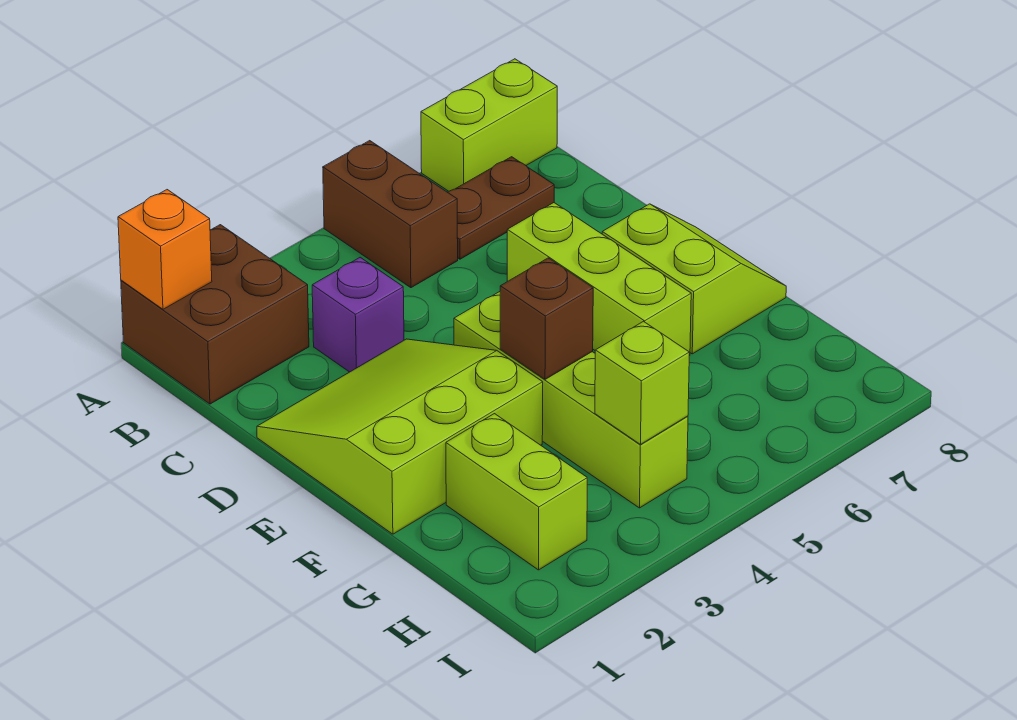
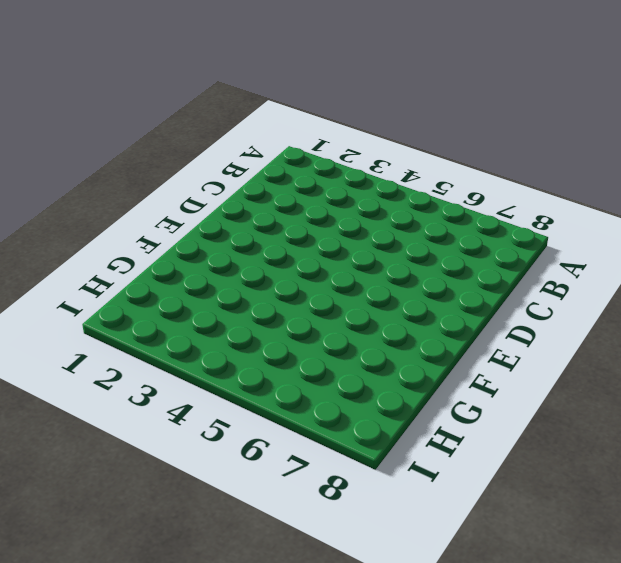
none -> brown 2x2 brick [121,225,309,404]
none -> brown 1x2 brick [323,141,458,288]
none -> lime 1x2 brick [421,59,557,191]

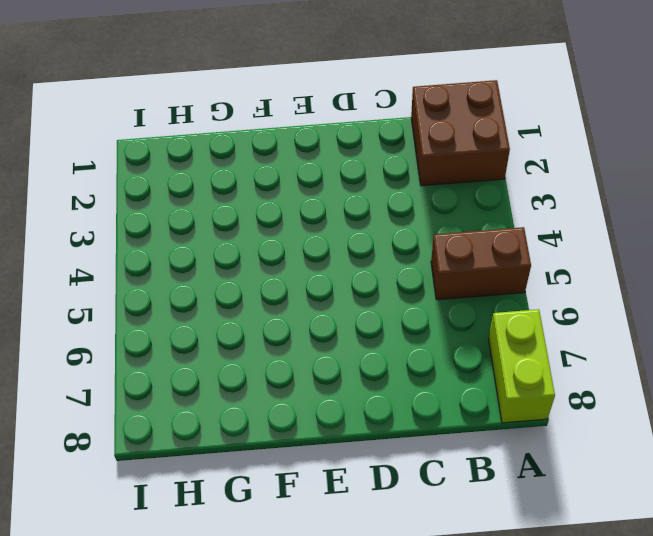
none -> brown 1x2 plate [448,157,554,259]
none -> purple 1x1 brick [312,257,404,372]
none -> lime 3x3 slope [257,339,543,534]

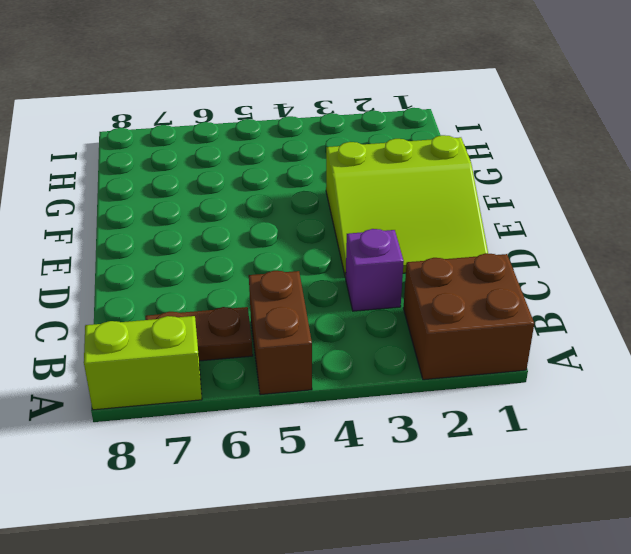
none -> lime 1x3 brick [507,203,691,356]
none -> lime 1x4 brick [454,292,688,508]
none -> lime 2x2 slope [602,204,786,354]

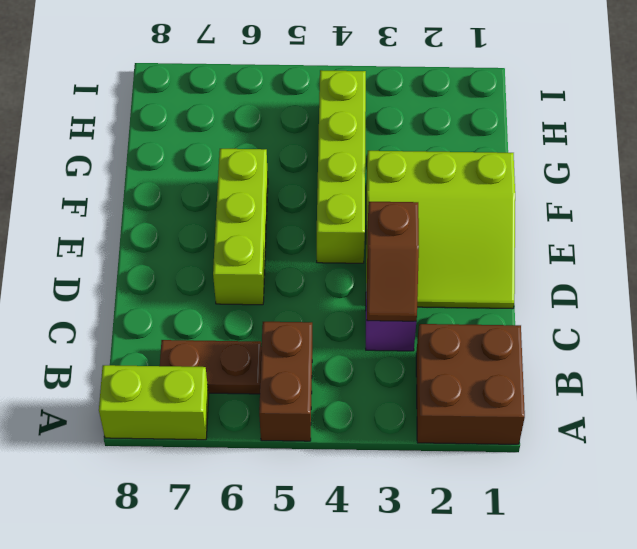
brown 1x2 slope [367,202,419,321] -> none
none -> lime 2x2 slope [602,204,786,354]
none -> lime 1x2 brick [446,414,587,570]
none -> orange 1x1 brick [118,190,212,309]

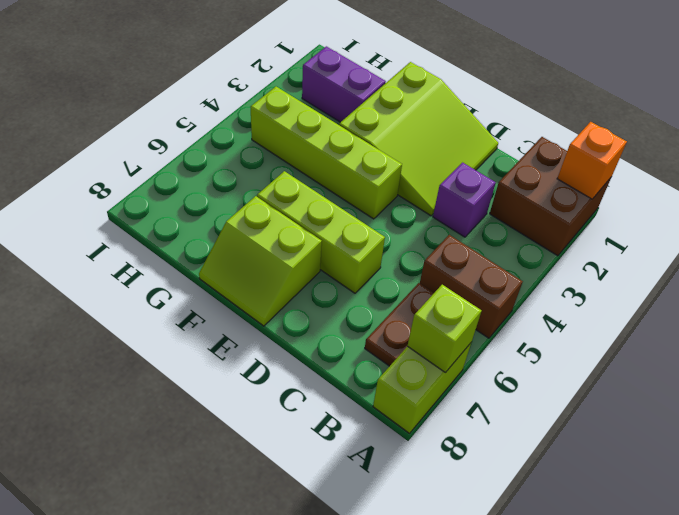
lime 1x1 brick [407,285,482,373] -> lime 1x1 brick moved to [595,321,689,444]
purple 1x2 brick [302,46,386,122] -> lime 1x2 brick [446,414,587,570]
none -> brown 1x1 brick [500,258,593,379]

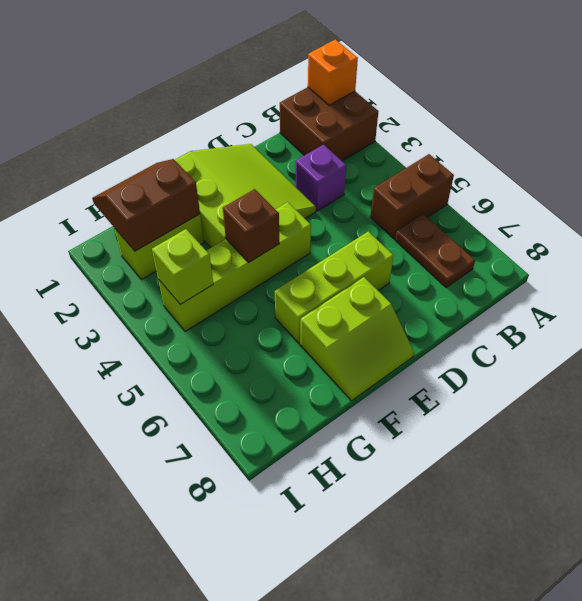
brown 2x2 slope [92,159,200,251] -> none
none -> lime 1x2 brick [421,59,557,191]

